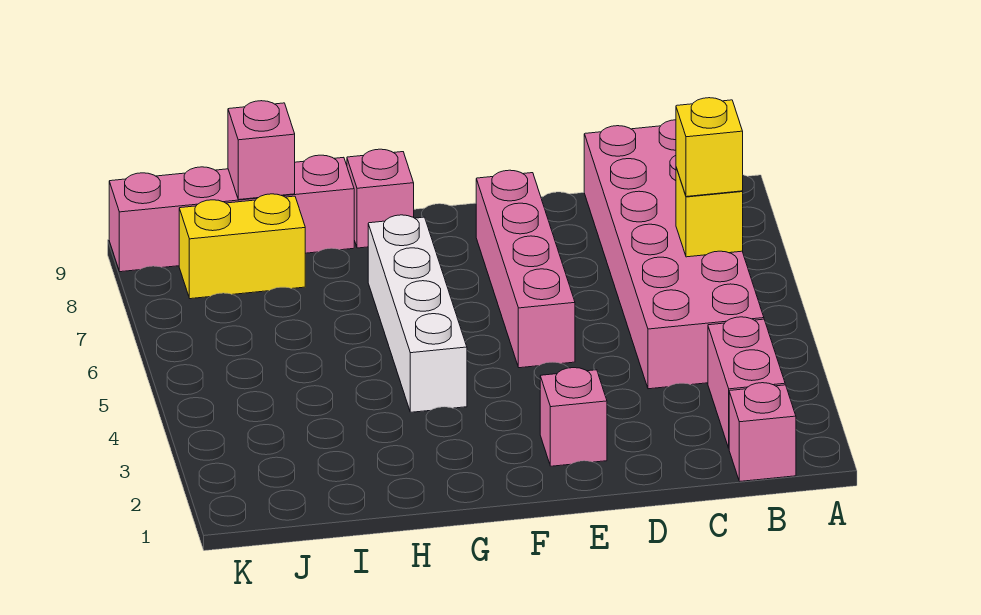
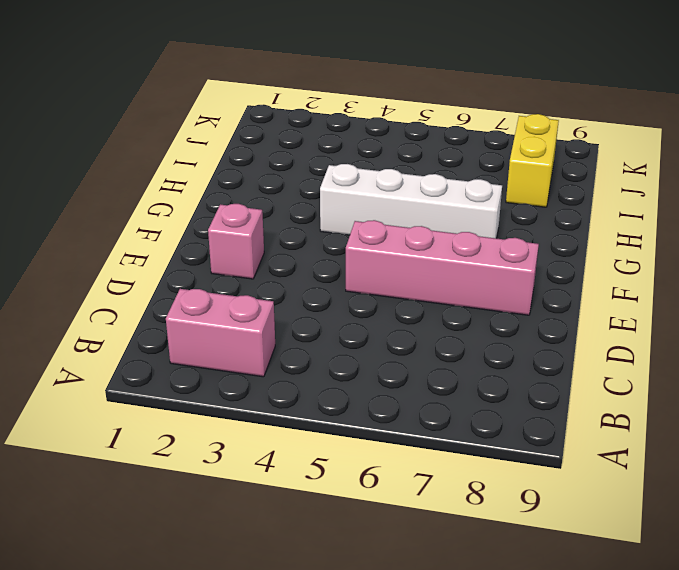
none -> pink 1x1 brick [729,383,796,481]
none -> pink 2x6 brick [584,120,764,389]
none -> pink 1x1 brick [347,149,414,248]

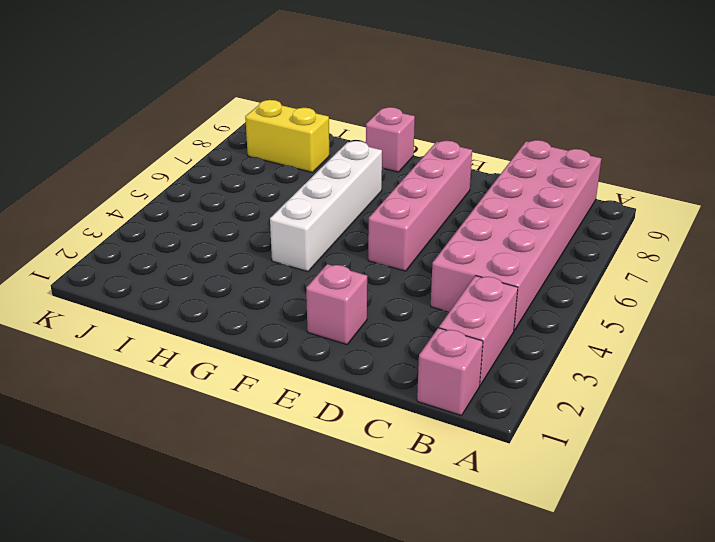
none -> pink 1x4 brick [109,155,354,272]
none -> yellow 1x1 brick [676,168,743,257]
none -> pink 1x1 brick [228,101,295,200]

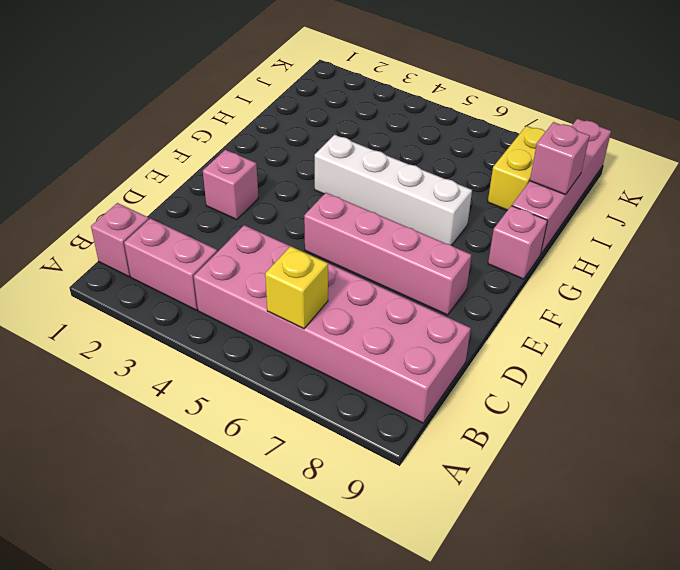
none -> yellow 1x1 brick [676,98,743,197]

